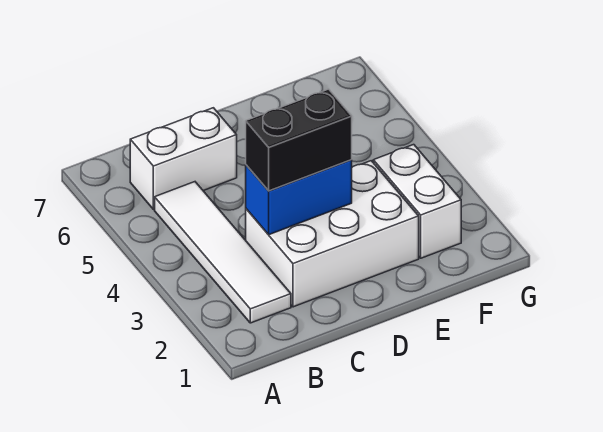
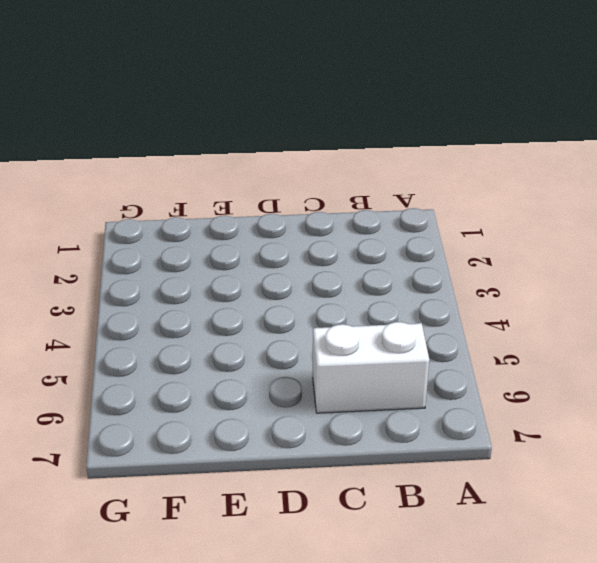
none -> white 1x4 tile [155,182,291,323]
none -> white 2x3 brick [246,161,419,307]

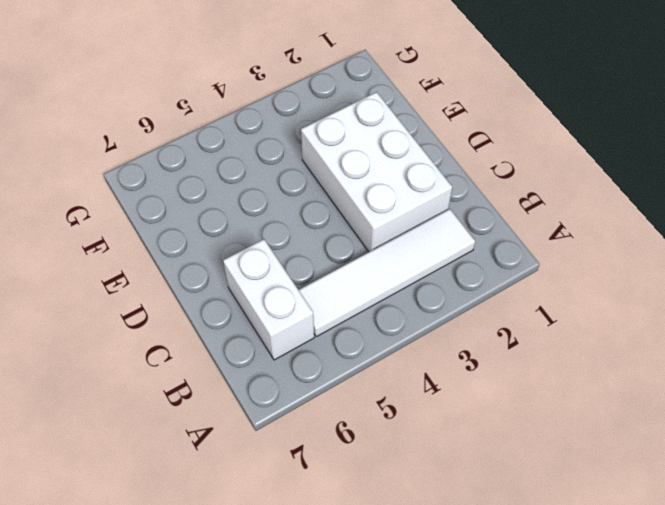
none -> white 1x2 brick [373,145,461,258]
none -> blue 1x2 brick [246,160,352,235]

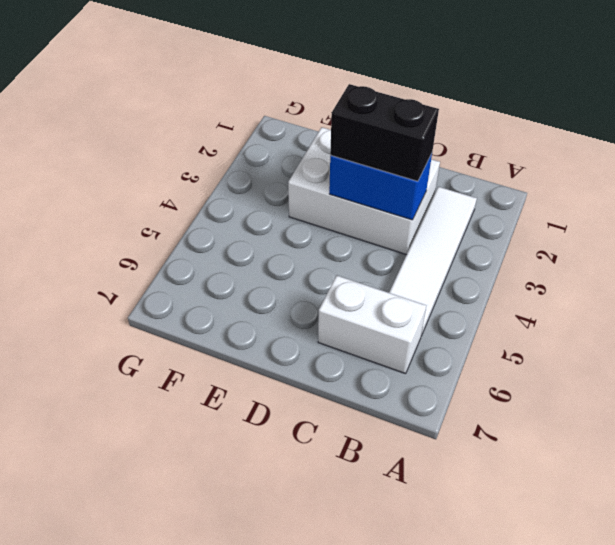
none -> white 1x2 brick [373,145,461,258]

